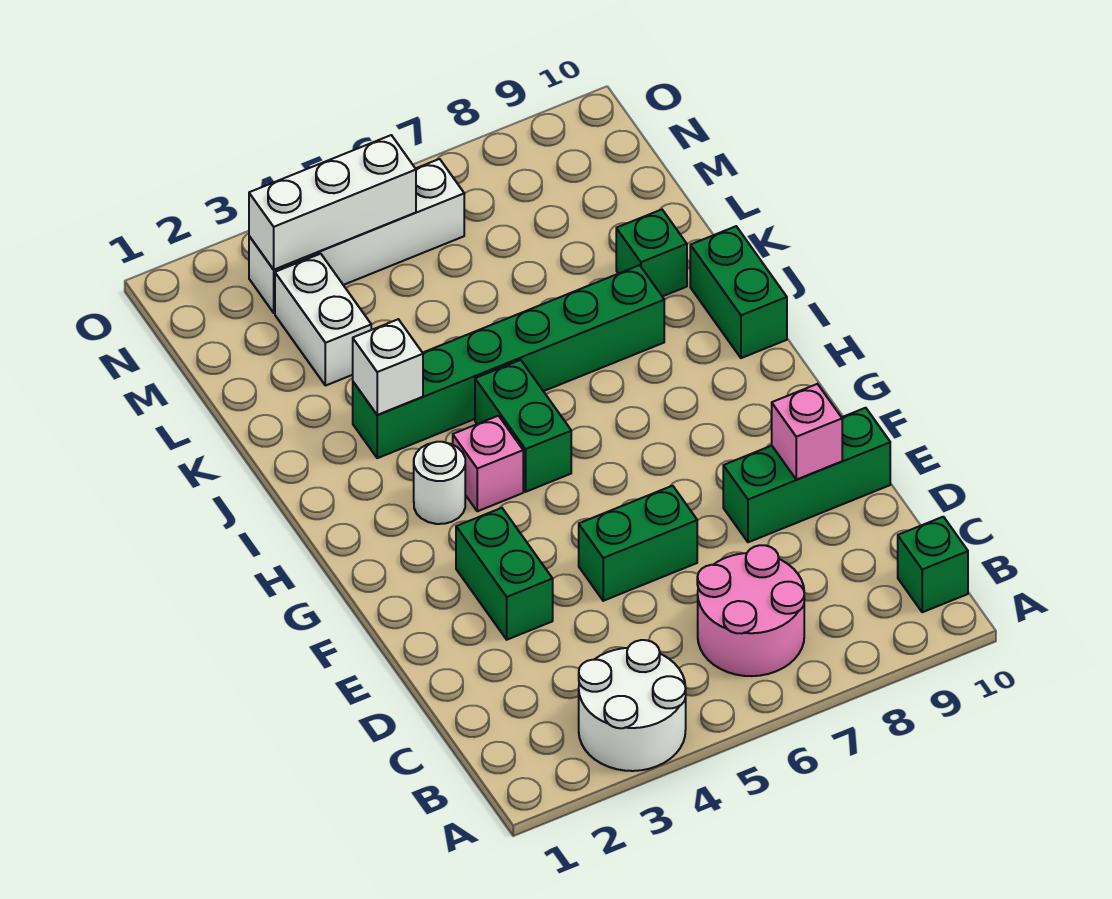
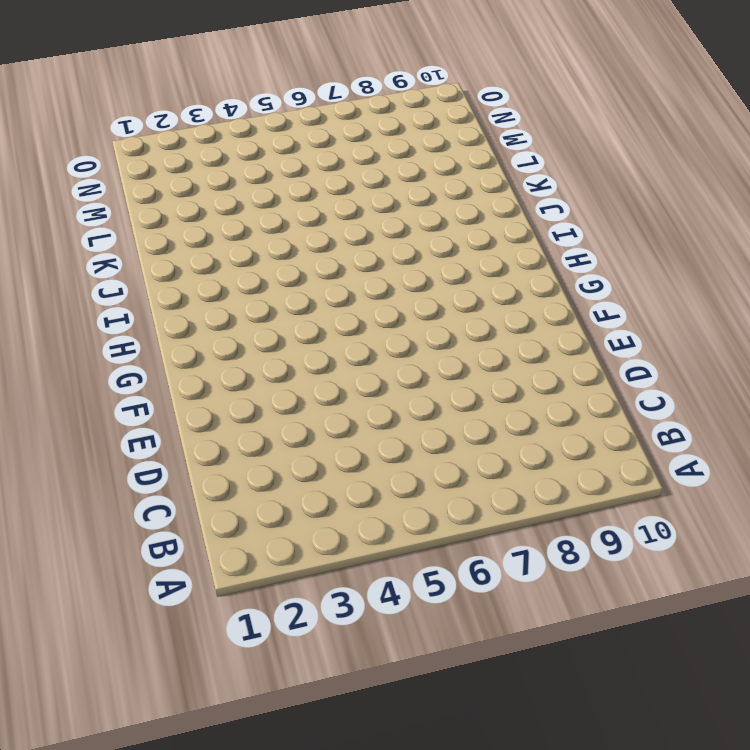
none -> white 2x2 round brick [579,640,686,771]
none -> pink 2x2 round brick [697,545,804,676]
none -> green 1x1 brick [898,517,968,612]

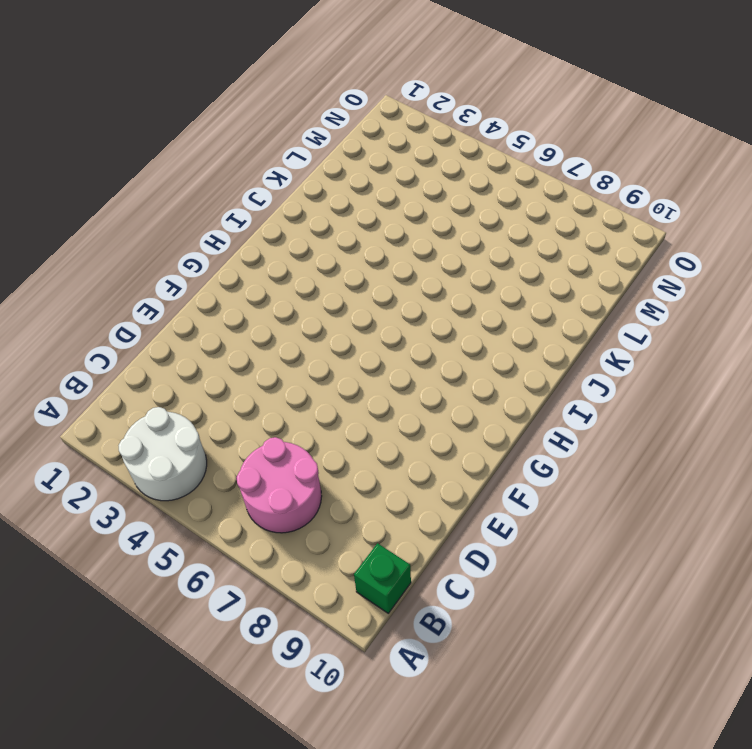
none -> green 1x2 brick [456,508,553,640]
none -> green 1x2 brick [579,486,697,601]
none -> green 1x3 brick [723,408,890,542]

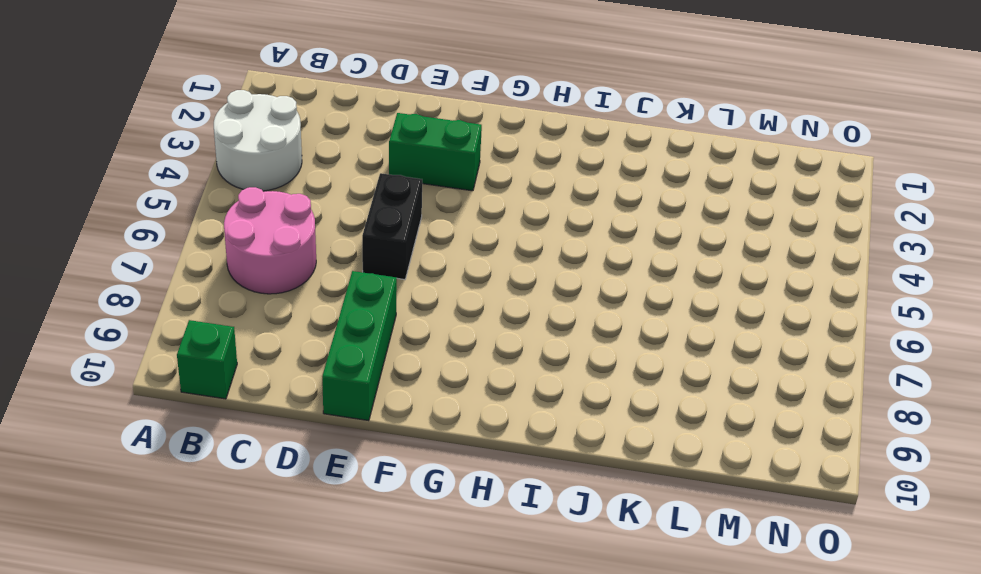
black 1x2 brick [362,173,422,280] -> green 1x2 brick [579,486,697,601]
none -> white 1x1 round brick [414,442,465,524]
none -> pink 1x1 brick [453,416,523,511]
none -> green 1x2 brick [475,360,571,492]

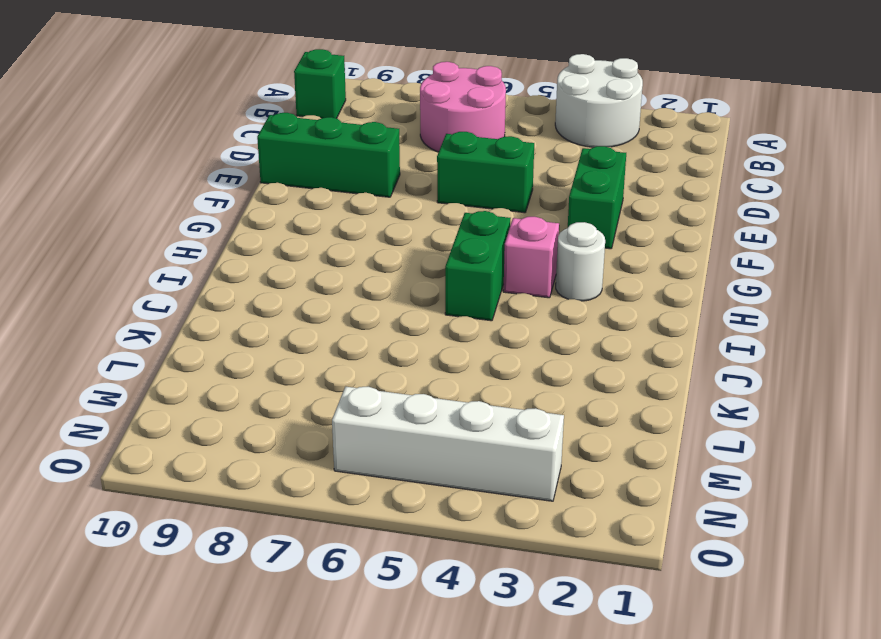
none -> green 1x2 brick [690,226,787,358]
none -> green 1x6 brick [353,265,664,458]
none -> green 1x1 brick [616,210,687,297]

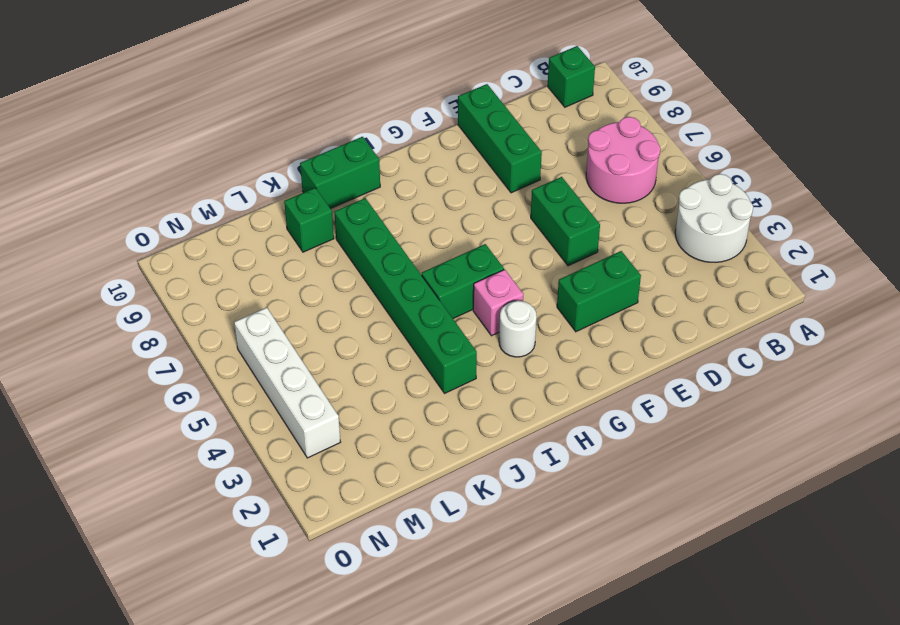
none -> white 1x2 brick [275,254,371,386]
none -> pink 1x1 brick [772,384,842,480]
none -> white 1x1 brick [353,319,423,415]

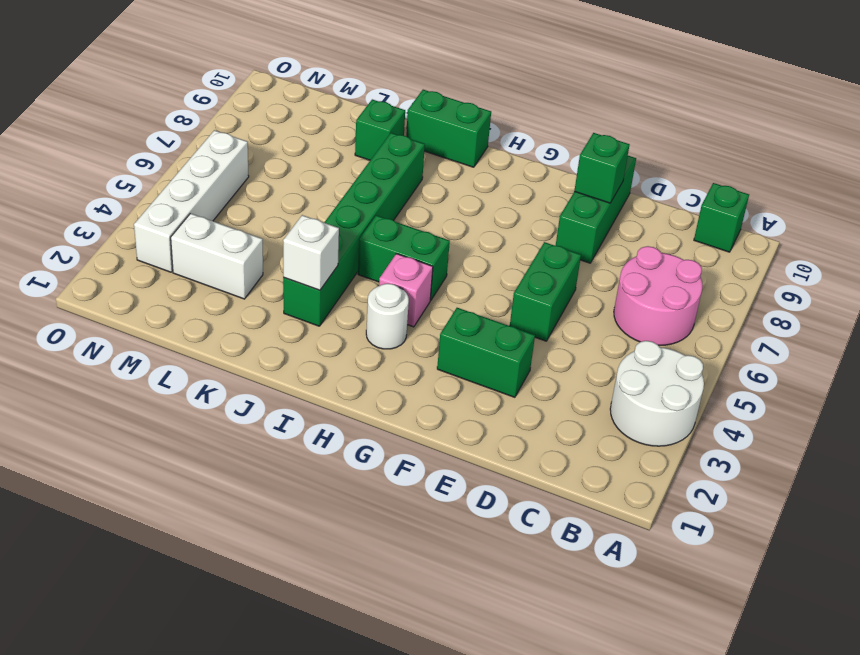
green 1x1 brick [574,133,630,203] -> pink 1x1 brick [772,384,842,480]
none -> white 1x3 brick [249,135,416,270]

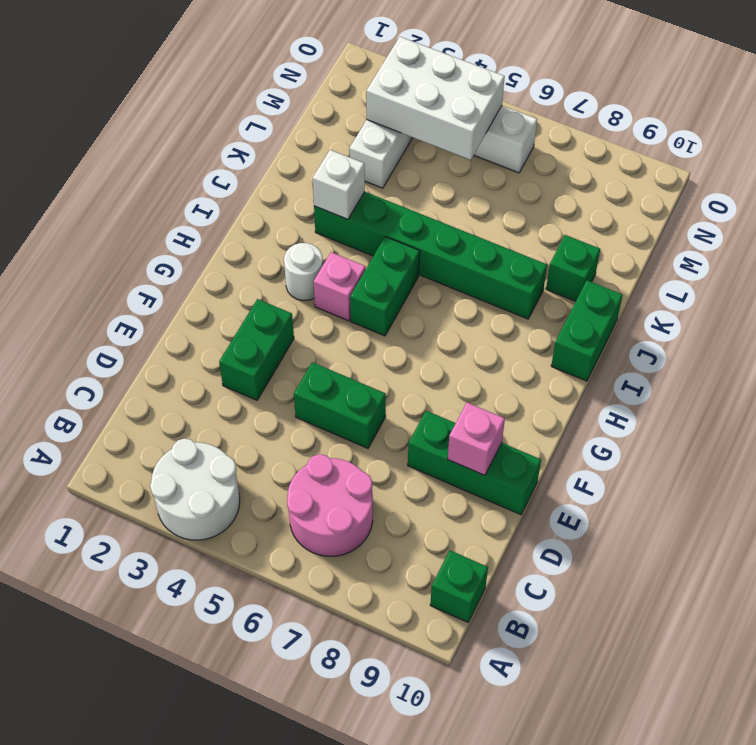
white 2x3 brick [366,37,505,160] -> white 1x3 brick [249,135,416,270]

